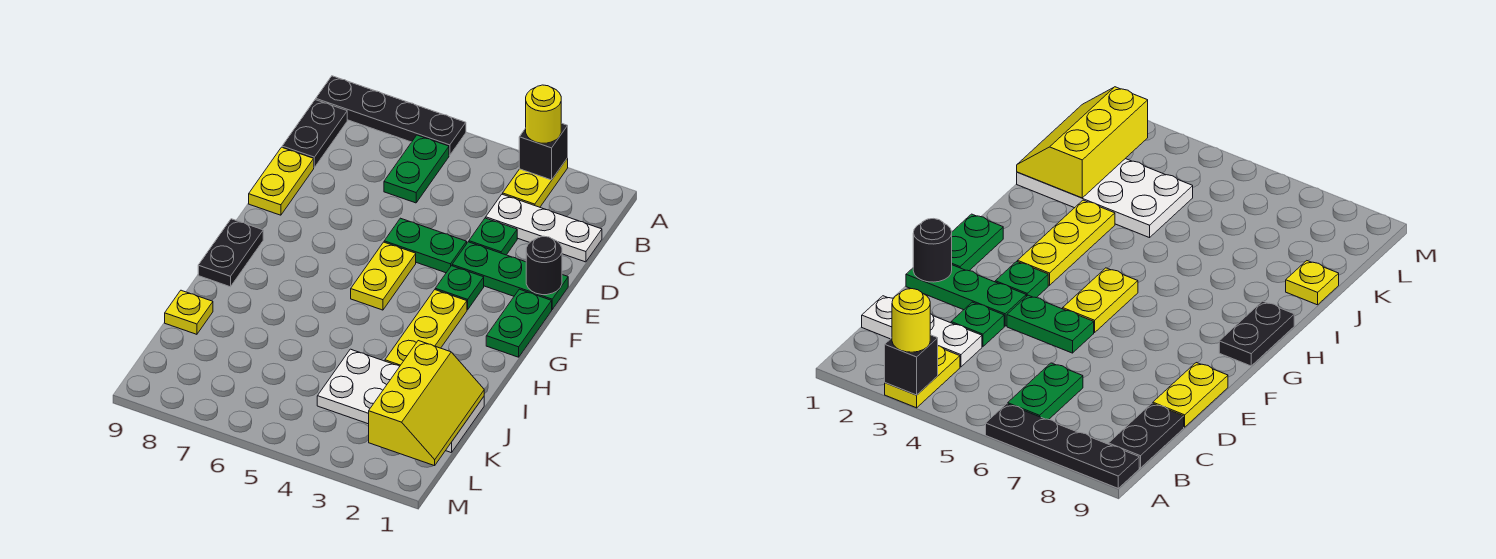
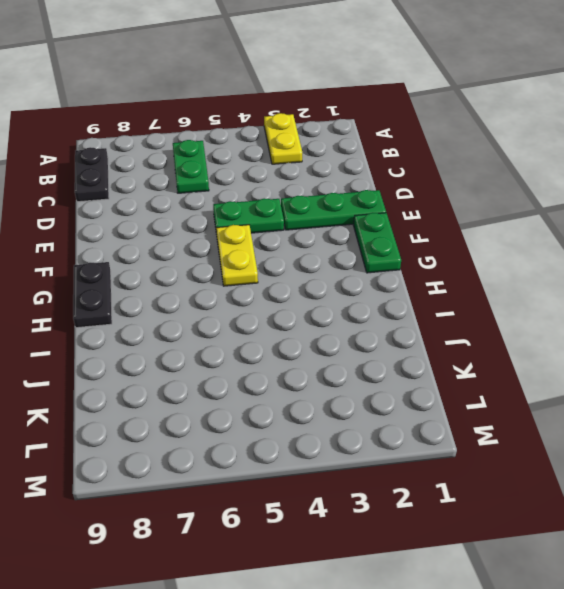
none -> black 1x4 plate [316,76,466,155]
none -> white 1x3 plate [486,194,602,262]
none -> green 1x1 plate [469,218,517,255]

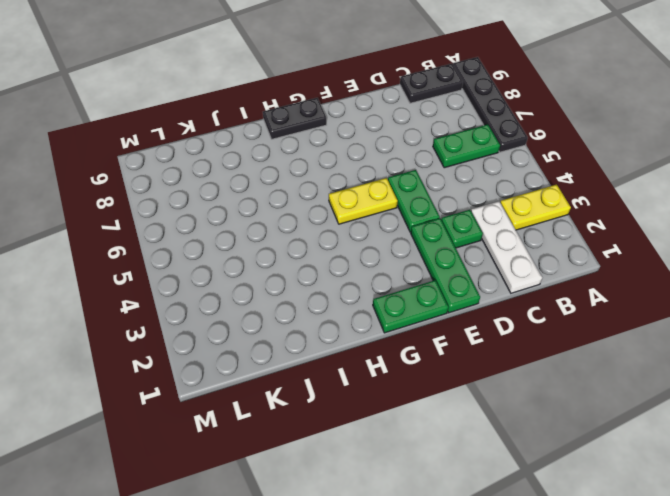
none -> yellow 1x2 plate [249,147,314,215]
none -> green 1x1 plate [435,266,484,310]
none -> yellow 1x3 plate [385,290,467,366]

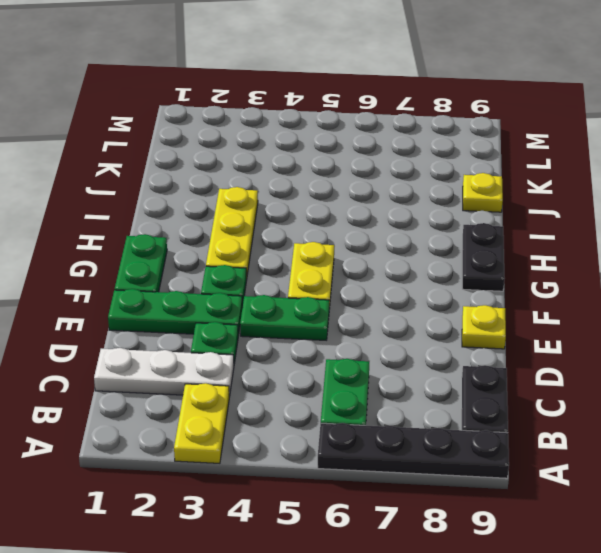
yellow 1x1 plate [462,305,506,349] -> yellow 1x2 plate [249,147,314,215]
none -> white 2x4 plate [317,349,484,453]
none -> black 1x1 brick [519,123,568,180]
none -> black 1x1 round brick [526,236,562,295]

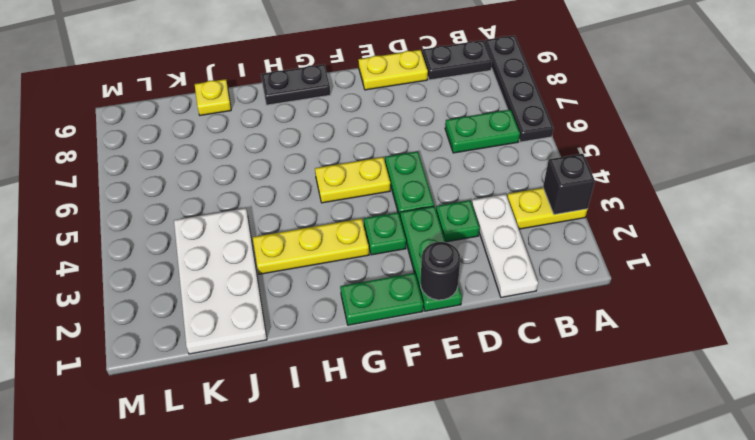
none -> yellow 2x3 slope [369,341,484,466]
none -> yellow 1x1 round brick [526,85,561,143]

